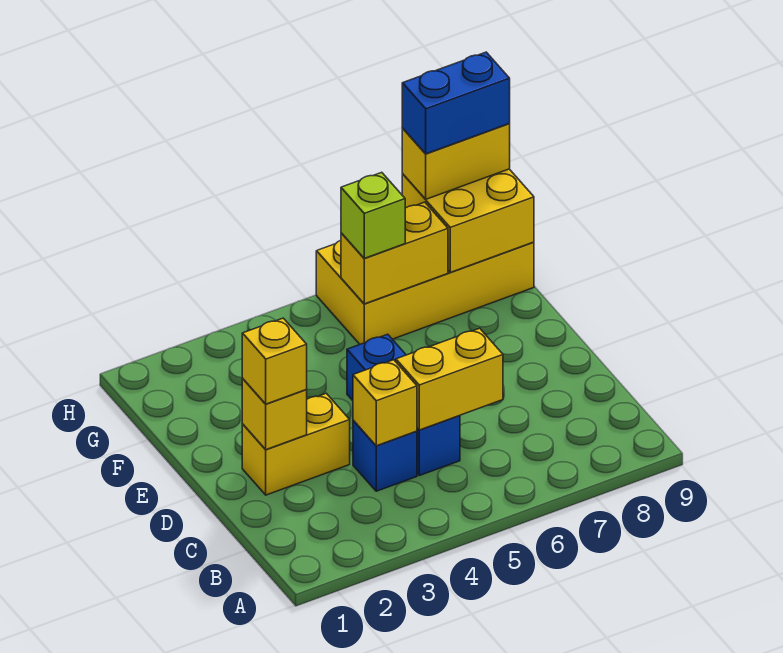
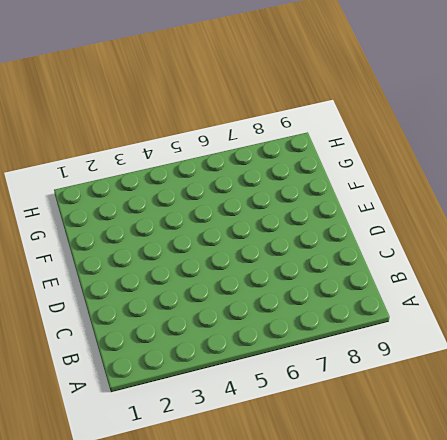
none -> blue 1x1 brick [353,420,417,491]
none -> blue 1x3 brick [347,334,460,476]
none -> yellow 1x2 brick [242,393,350,495]

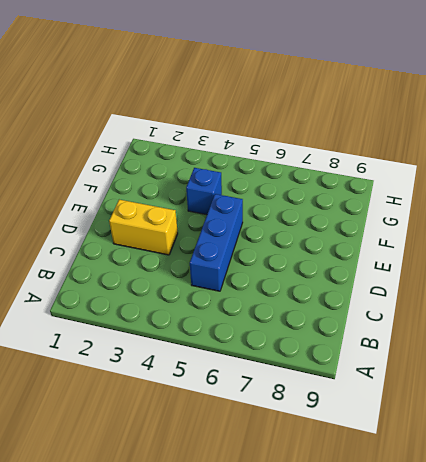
blue 1x1 brick [186,168,222,215] -> blue 1x1 brick moved to [353,420,417,491]
none -> yellow 2x4 brick [316,240,534,344]
none -> yellow 1x1 brick [353,360,417,446]
none -> yellow 1x2 brick [396,328,503,430]

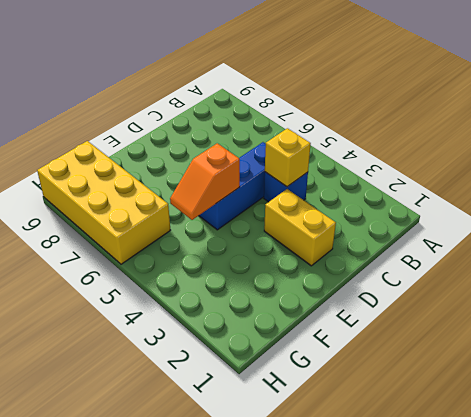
orange 1x2 slope [170,143,240,220] -> none
none -> yellow 1x2 brick [396,328,503,430]
none -> yellow 1x1 brick [242,379,307,450]
none -> yellow 1x2 brick [341,202,448,304]

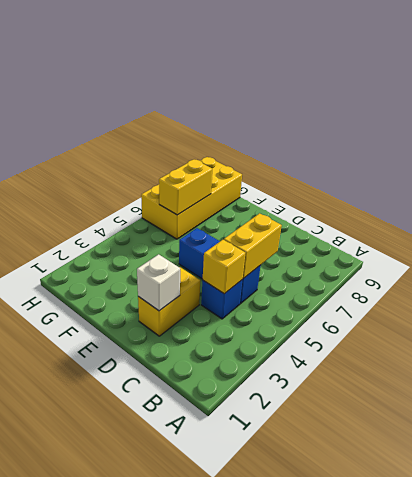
white 1x1 brick [137,254,180,311] -> yellow 1x1 brick [242,379,307,450]
none -> yellow 2x2 brick [402,169,534,272]
none -> yellow 1x1 brick [242,318,307,404]
none -> lime 1x1 brick [341,172,405,258]

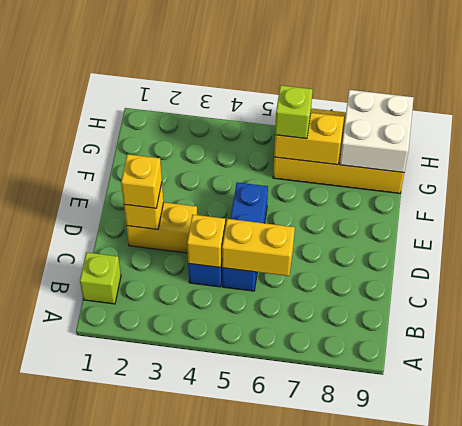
lime 1x1 brick [80,252,121,304] -> none
white 2x2 brick [340,90,414,173] -> yellow 2x2 brick [402,169,534,272]
none -> yellow 1x2 brick [402,124,510,199]
none -> blue 1x2 brick [402,52,510,154]

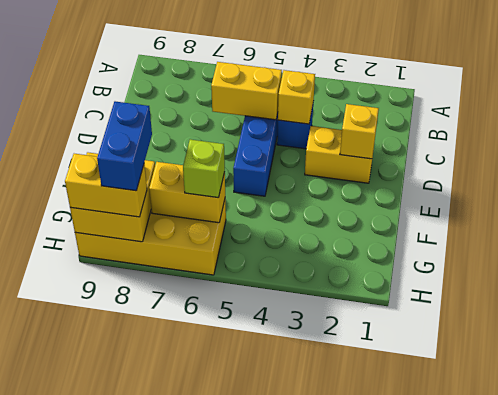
blue 1x2 brick [97,101,152,191] -> blue 1x2 brick turned to [402,52,510,154]
none -> yellow 1x1 brick [242,318,307,404]

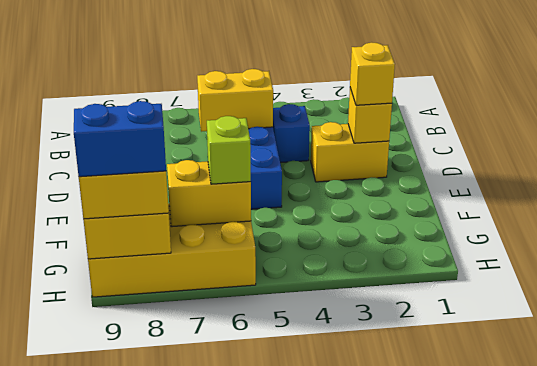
none -> yellow 1x1 brick [353,360,417,446]

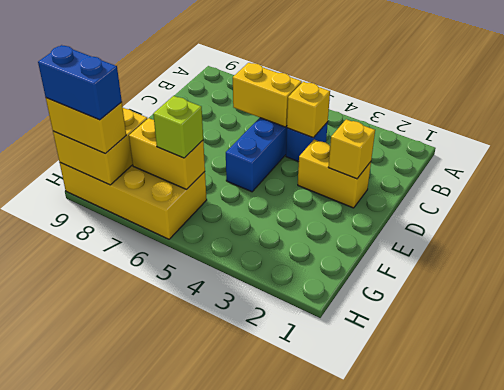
none -> yellow 1x1 brick [242,318,307,404]

